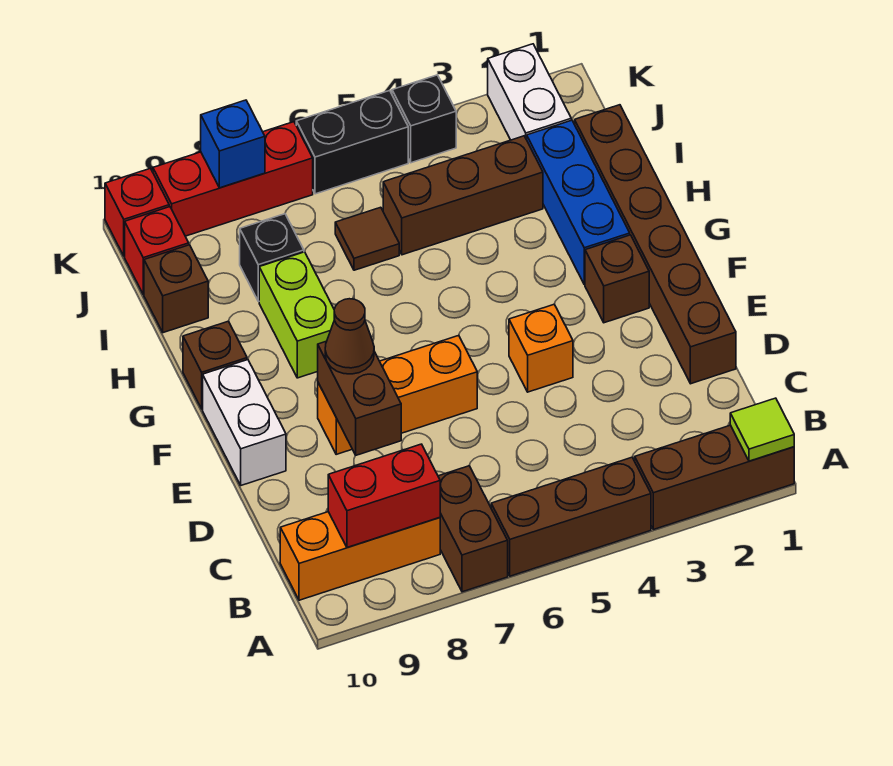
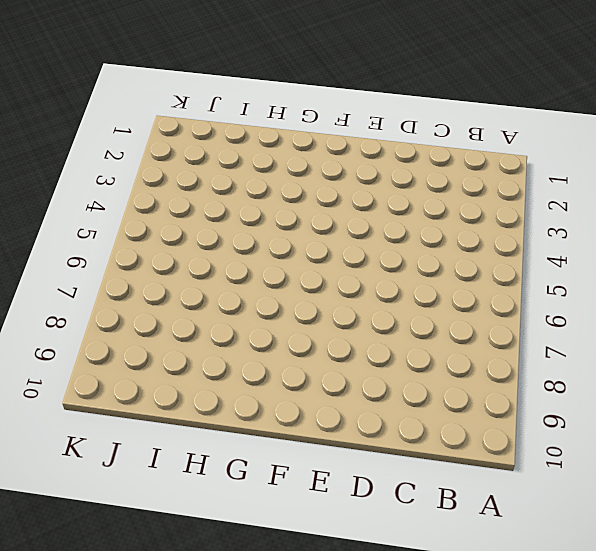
none -> brown 1x3 brick [635,425,794,530]
none -> brown 1x3 brick [491,457,651,576]
none -> brown 1x2 brick [438,466,508,592]

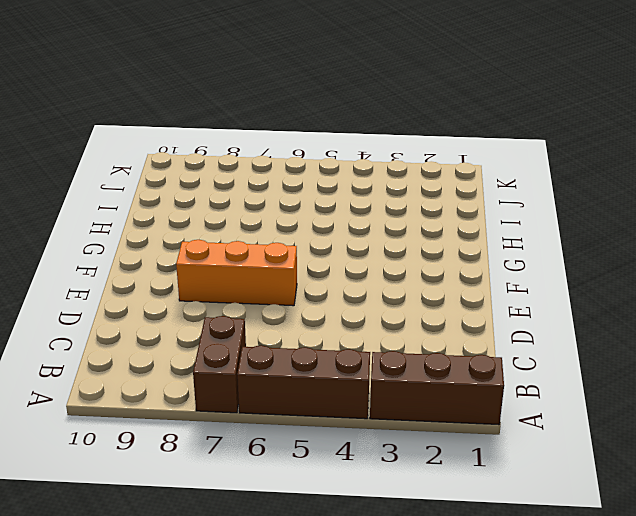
none -> orange 1x3 brick [280,512,440,600]
none -> brown 1x6 brick [575,105,736,384]
none -> orange 1x1 brick [509,304,573,392]

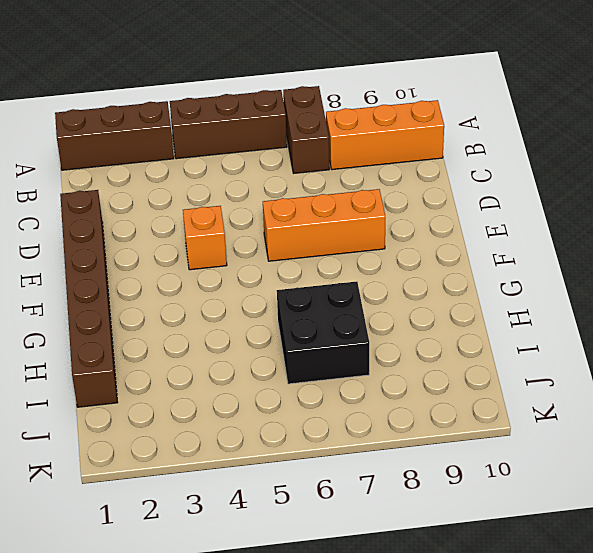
black 2x2 brick [277,282,369,384] -> brown 1x1 tile [335,207,399,270]
none -> white 1x2 brick [203,360,286,485]
none -> brown 1x1 brick [585,235,649,323]
none -> blue 1x3 brick [527,120,630,285]

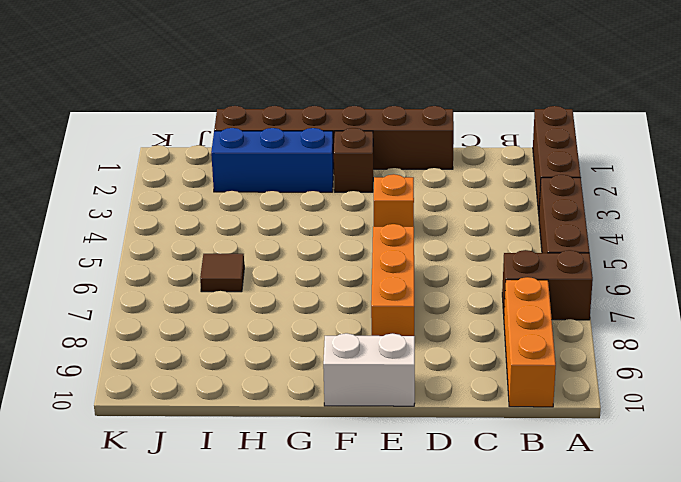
none -> lime 1x2 brick [259,252,335,378]
none -> brown 1x1 brick [183,321,247,409]
none -> brown 1x3 brick [383,136,543,255]

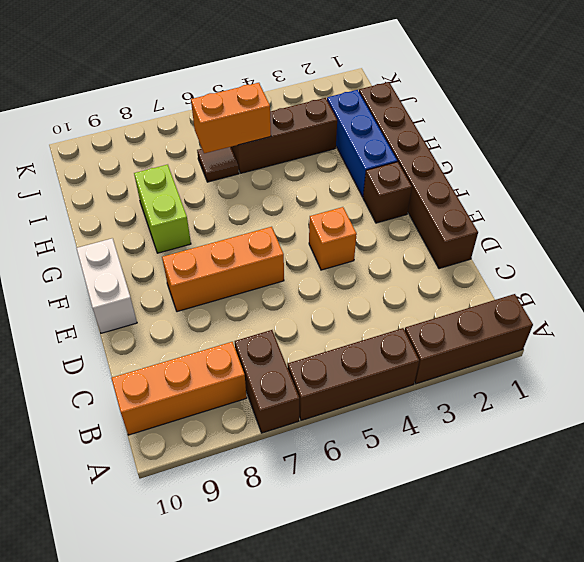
orange 1x2 brick [191,83,271,153] -> none
none -> brown 1x1 brick [183,321,247,409]
none -> black 1x1 brick [240,214,304,302]
none -> brown 1x1 brick [144,245,208,333]

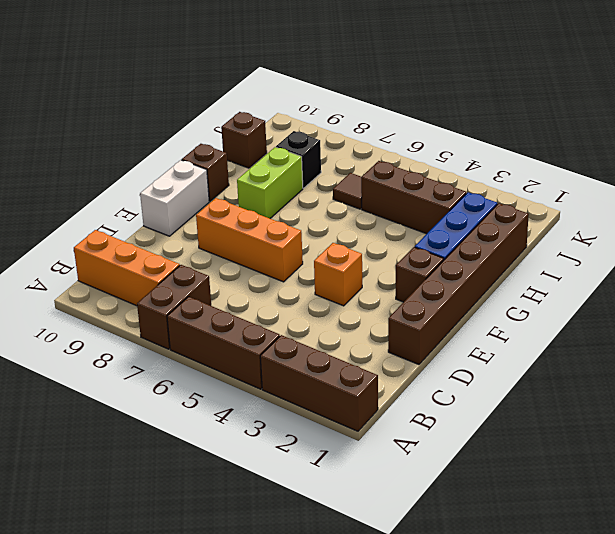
none -> white 1x2 brick [488,44,571,140]
none -> red 1x1 brick [125,207,189,294]
none -> black 1x1 brick [392,75,456,163]

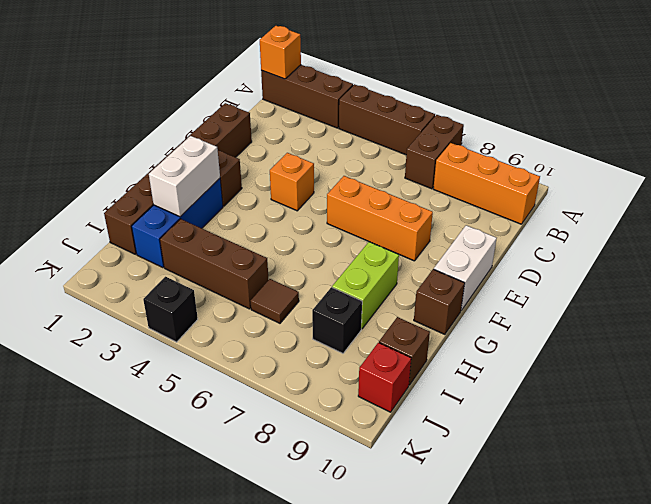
orange 1x1 brick [260,26,301,79] -> lime 1x1 tile [730,398,794,461]
white 1x2 brick [149,136,220,217] -> white 1x2 brick moved to [488,44,571,140]
none -> black 1x2 brick [296,91,408,194]
none -> red 1x3 brick [153,122,313,236]
none -> red 1x1 brick [105,168,169,256]

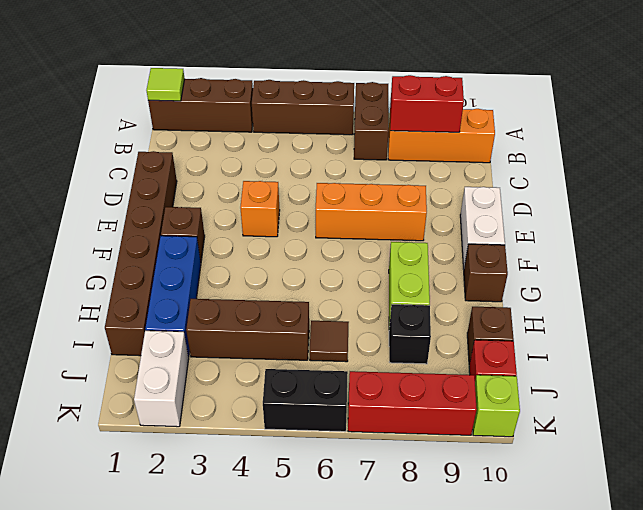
lime 1x1 brick [473,375,520,437] -> red 1x1 brick [105,168,169,256]
none -> black 1x1 brick [392,75,456,163]
none -> brown 1x2 brick [318,341,401,455]
none -> blue 1x1 brick [201,100,265,188]

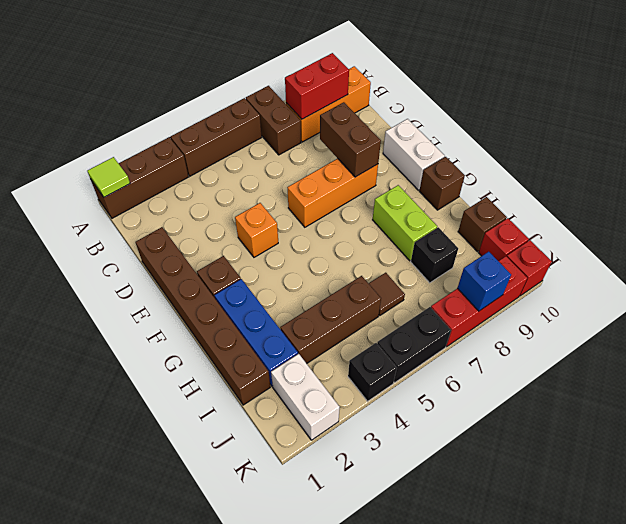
none -> brown 1x1 cone [325,299,374,374]

